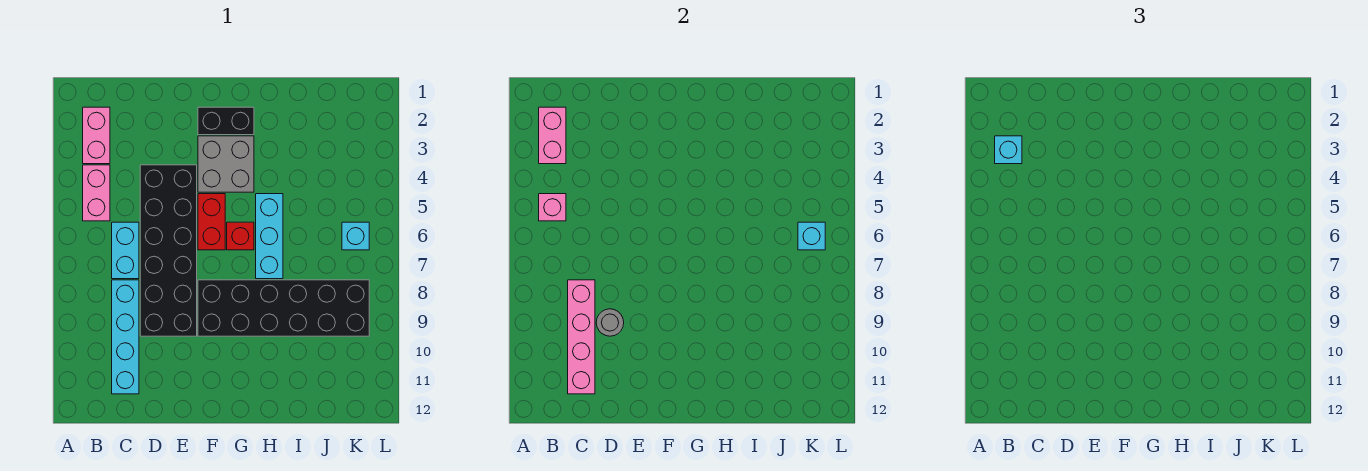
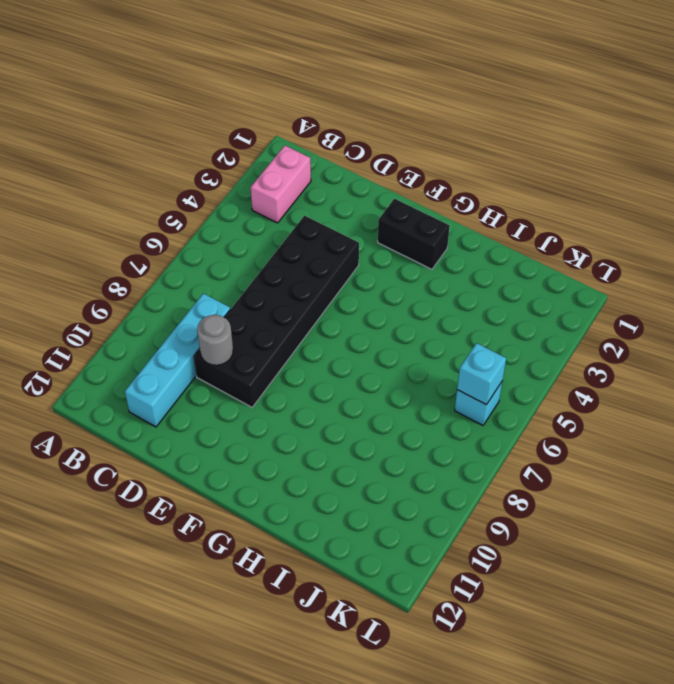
none -> pink 1x2 brick [83,165,110,221]
none -> cyan 1x2 brick [112,222,139,279]
none -> grey 2x2 brick [198,136,254,192]

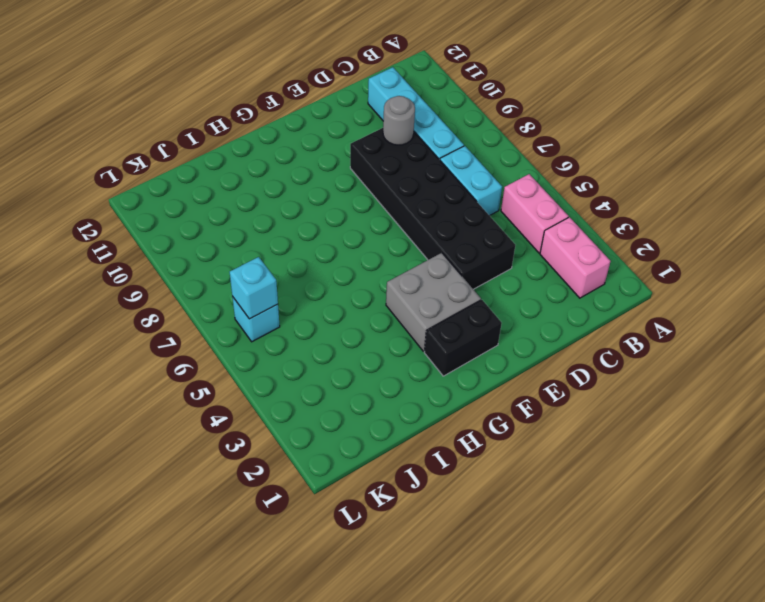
none -> red 1x2 brick [198,194,225,250]
none -> black 2x6 brick [198,280,369,336]
none -> red 1x1 brick [227,222,254,250]

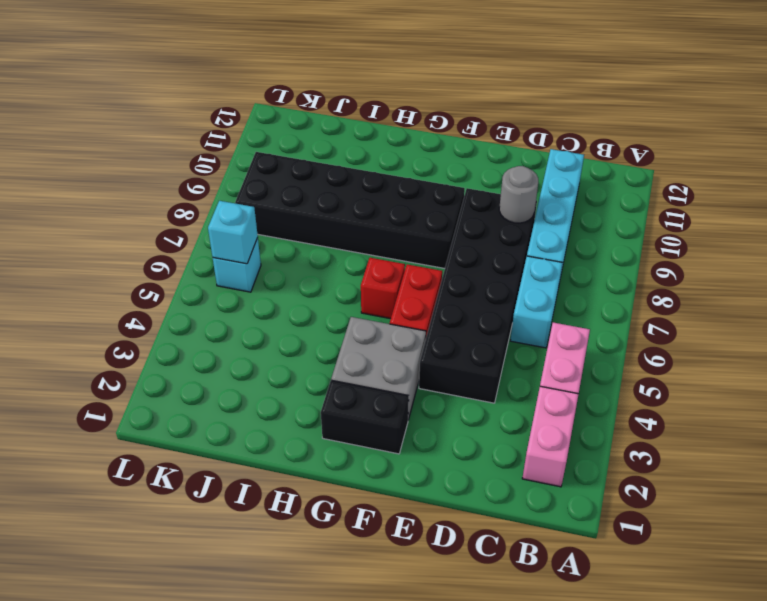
none -> cyan 1x3 brick [256,194,283,279]
none -> pink 1x2 brick [539,107,566,164]
none -> pink 1x1 brick [539,194,566,221]

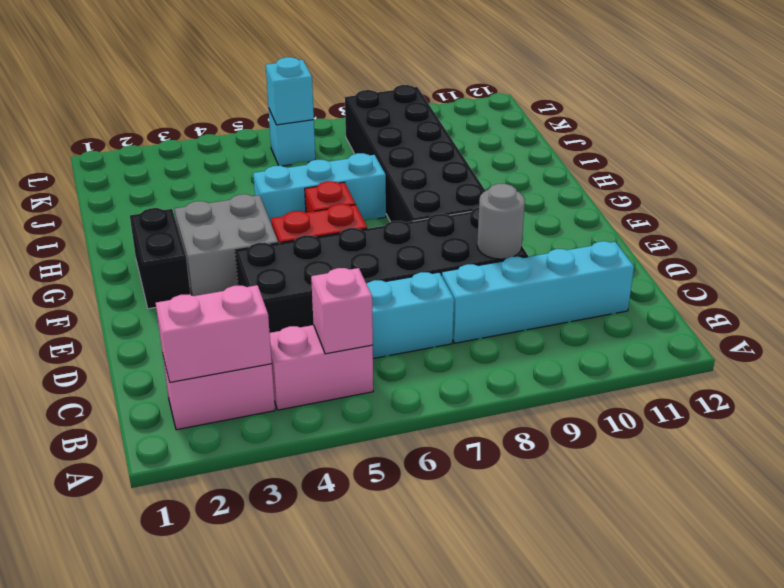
none -> pink 1x4 brick [568,280,595,394]
none -> cyan 1x1 brick [995,136,1022,164]

